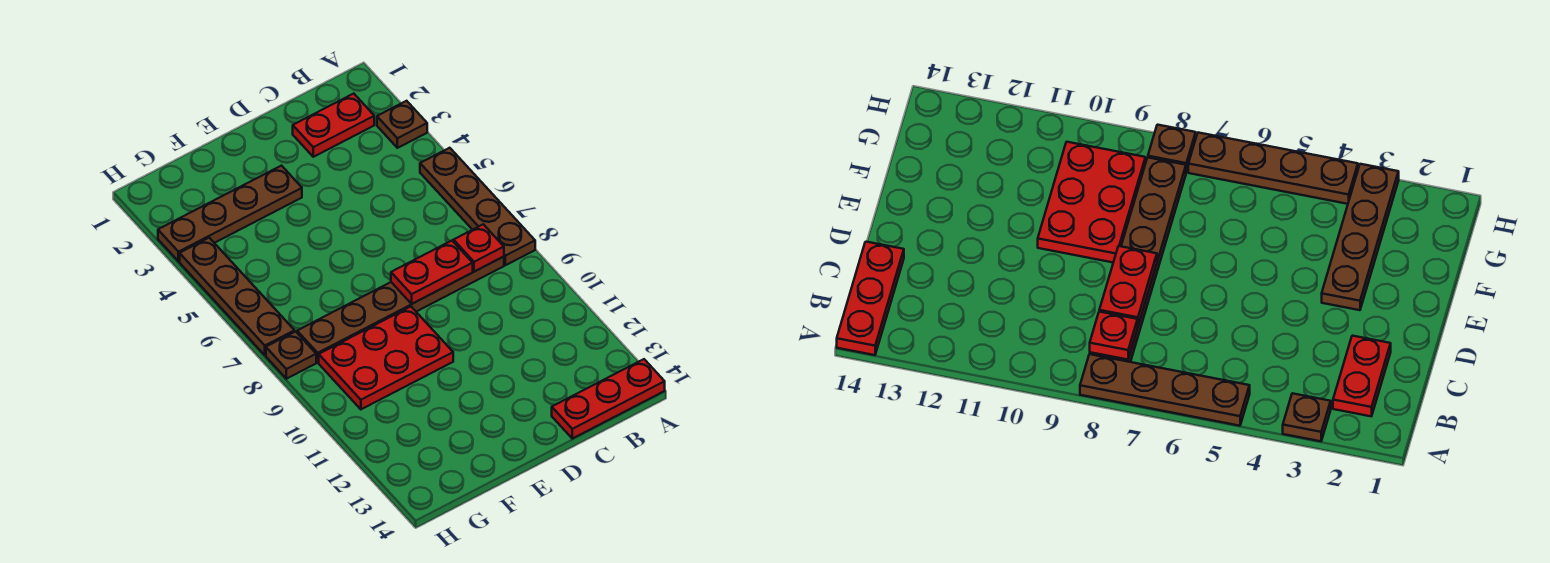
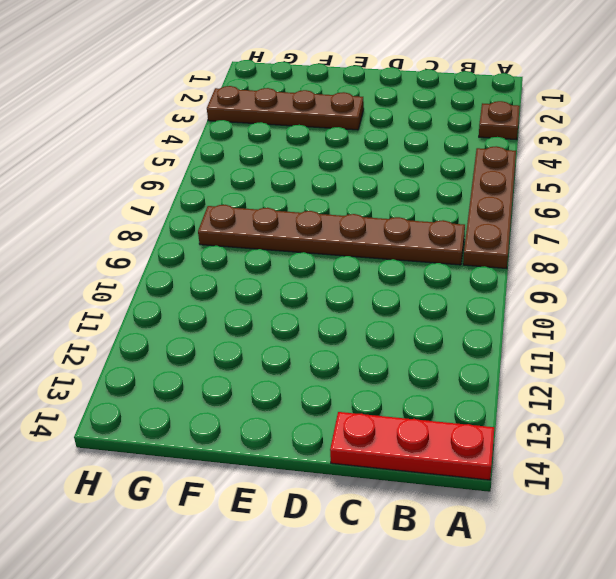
none -> red 1x2 plate [293,94,374,157]
none -> red 2x3 plate [319,307,453,409]

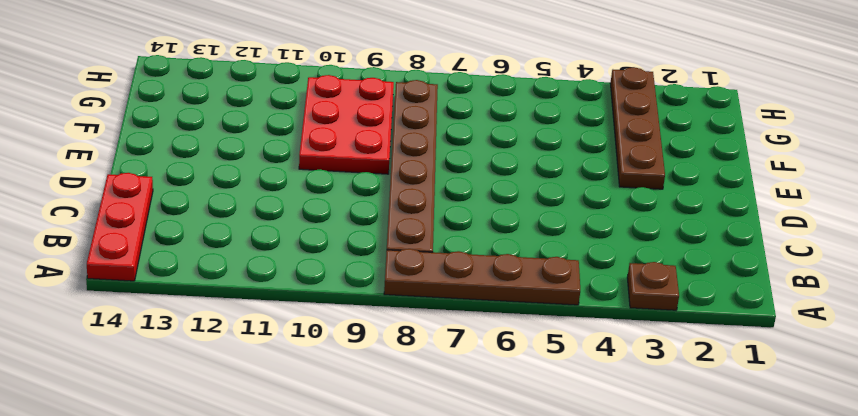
none -> red 1x2 plate [293,94,374,157]
none -> brown 1x4 plate [180,238,295,355]

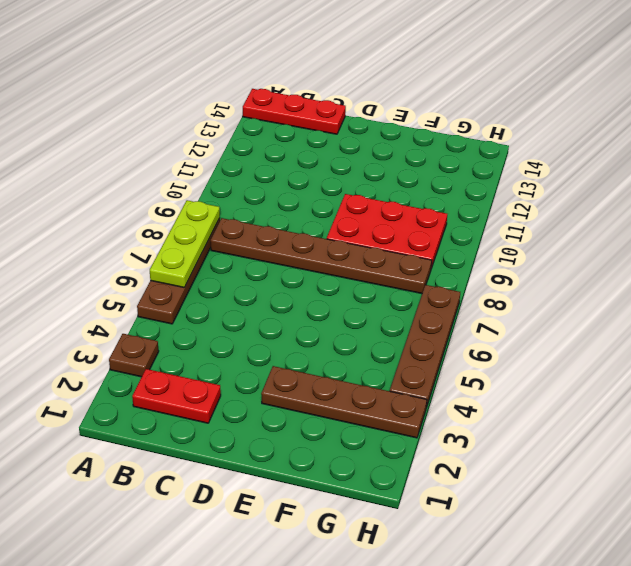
lime 1x3 plate [150,200,220,287] -> none
none -> brown 1x1 plate [266,332,316,379]
none -> red 1x1 plate [454,224,504,272]

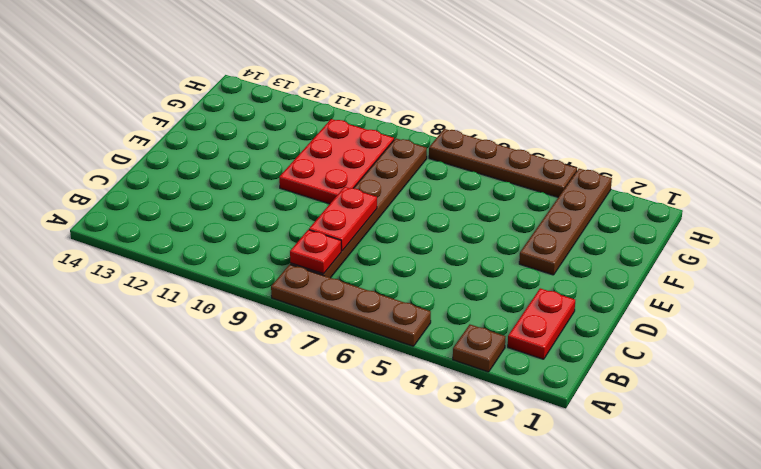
none -> red 1x3 plate [552,359,665,439]
none -> brown 1x1 plate [266,332,316,379]

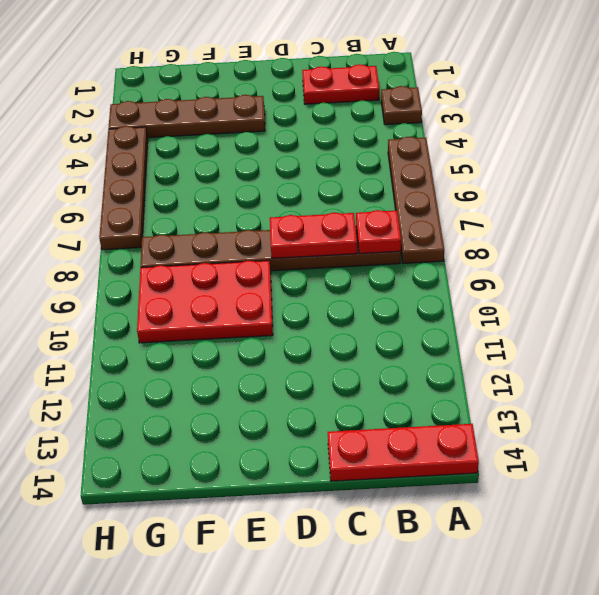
none -> brown 1x1 plate [266,332,316,379]

